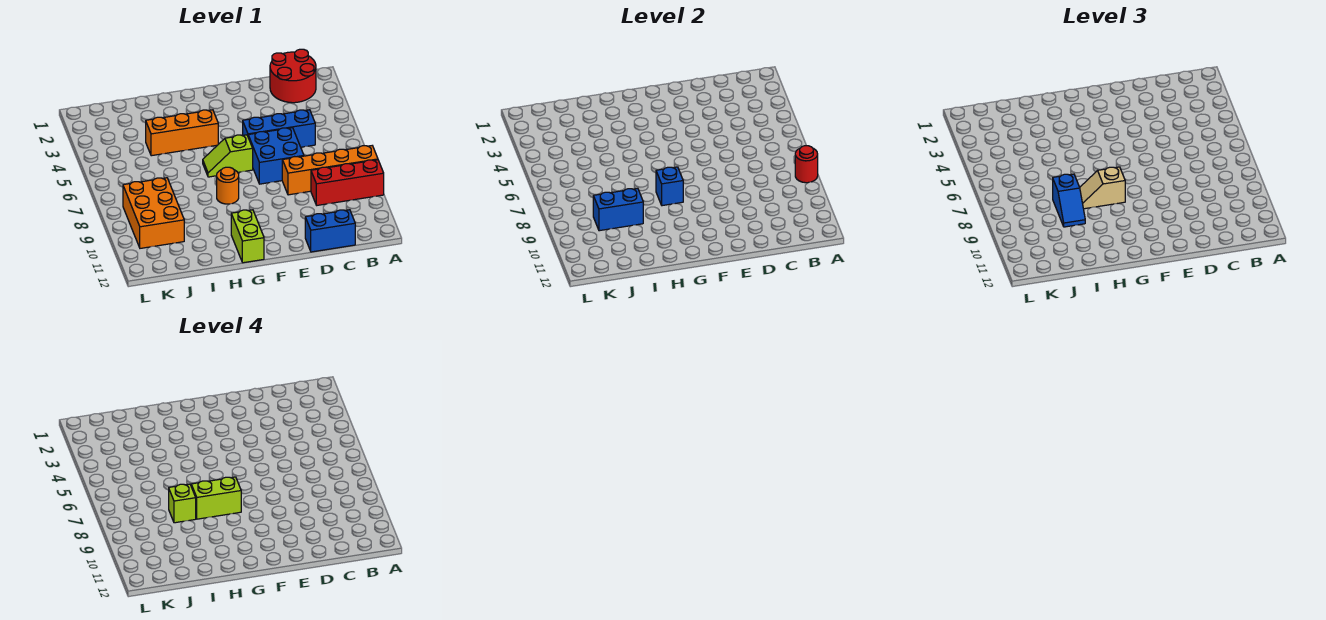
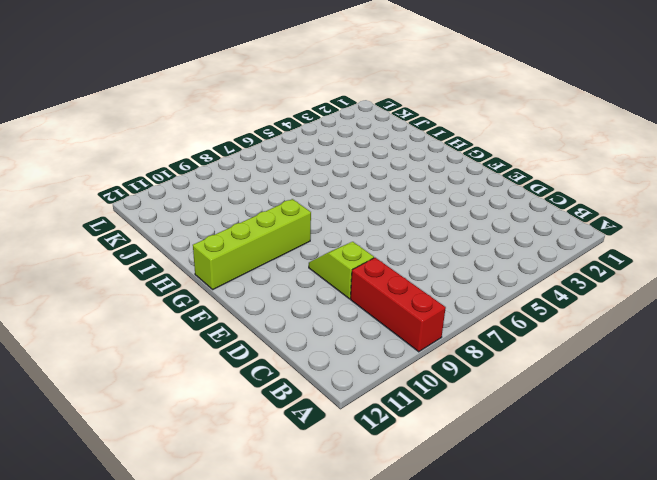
lime 1x2 slope [309,242,374,299] -> lime 1x2 slope moved to [203,135,253,177]
lime 1x4 brick [193,199,311,289] -> lime 1x2 brick [231,210,264,263]
none -> orange 1x4 brick [282,146,378,195]
none -> red 2x2 round brick [270,49,316,103]
none -> blue 1x3 brick [243,110,315,147]

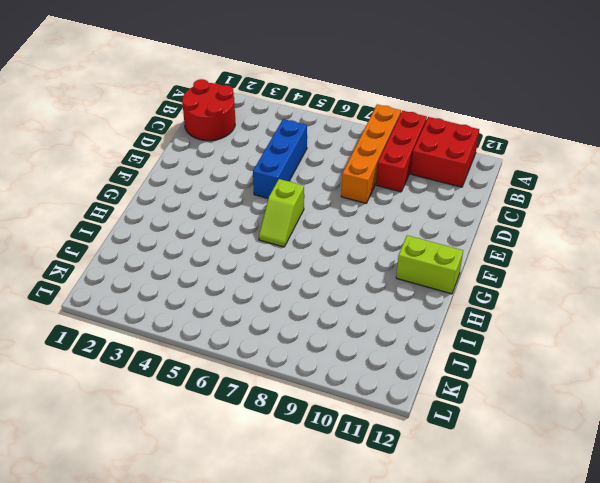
red 2x2 brick [411,117,479,187] -> none
none -> blue 1x2 brick [305,210,355,252]
none -> blue 2x2 brick [248,128,304,184]
none -> orange 1x3 brick [146,110,218,156]

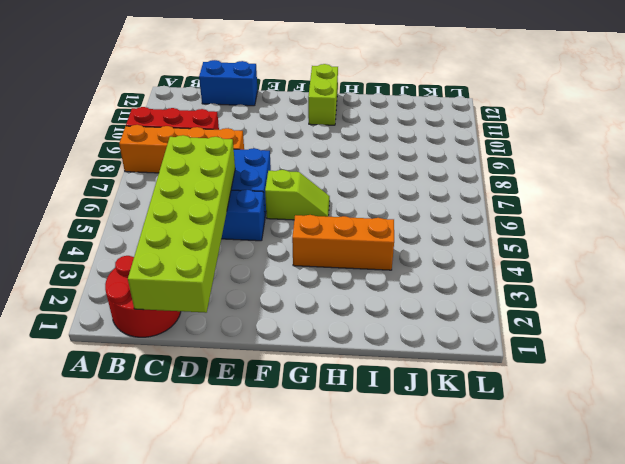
lime 2x6 brick [128,135,235,313] -> none
none -> orange 1x1 round brick [217,167,239,204]
none -> orange 2x3 brick [123,178,184,248]
none -> red 1x1 round brick [795,146,818,183]

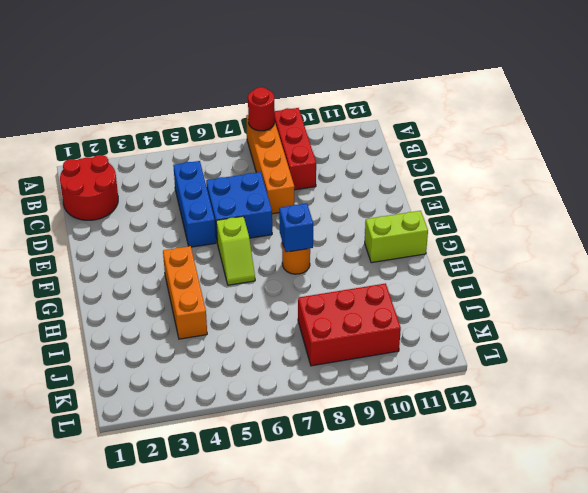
red 2x3 brick [298,283,401,366] -> orange 2x3 brick [123,178,184,248]
none -> blue 1x2 brick [305,210,355,252]
none -> blue 1x2 brick [593,188,643,231]
none -> tan 1x2 slope [1080,167,1125,209]

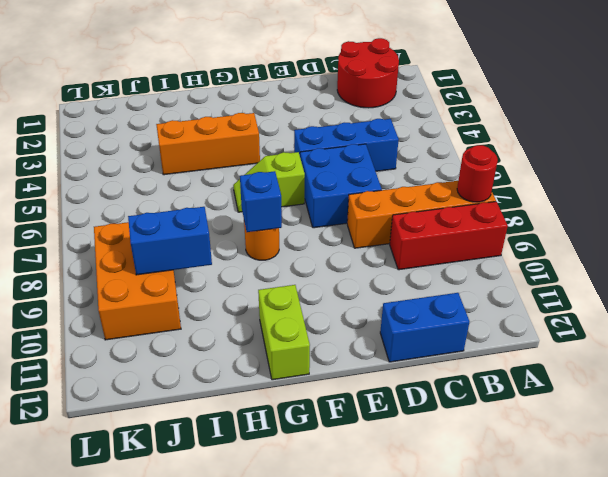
none -> tan 1x2 slope [1080,167,1125,209]
none -> blue 1x2 slope [1053,174,1085,227]
none -> lime 1x2 brick [191,477,241,519]

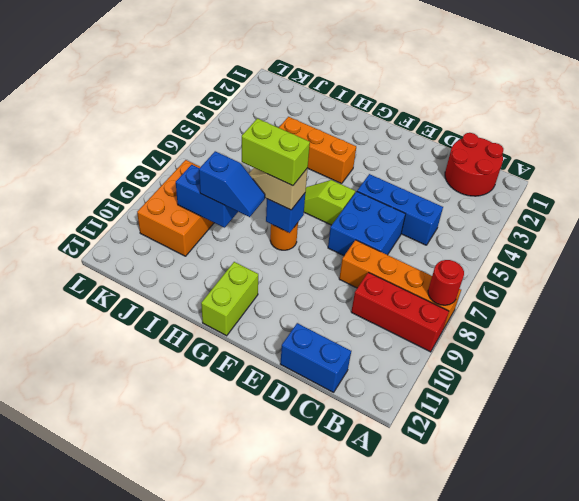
blue 1x2 slope [199,151,265,217] -> blue 1x2 slope turned to [1053,174,1085,227]
none -> lime 1x1 brick [169,484,196,523]

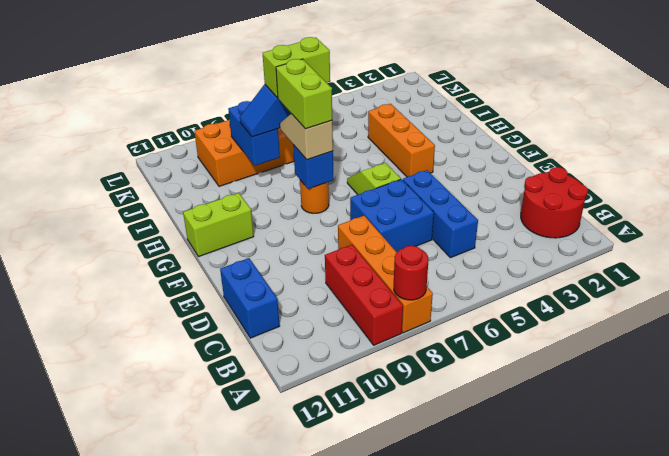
lime 1x2 brick [263,37,330,98] -> lime 1x1 brick [169,484,196,523]

